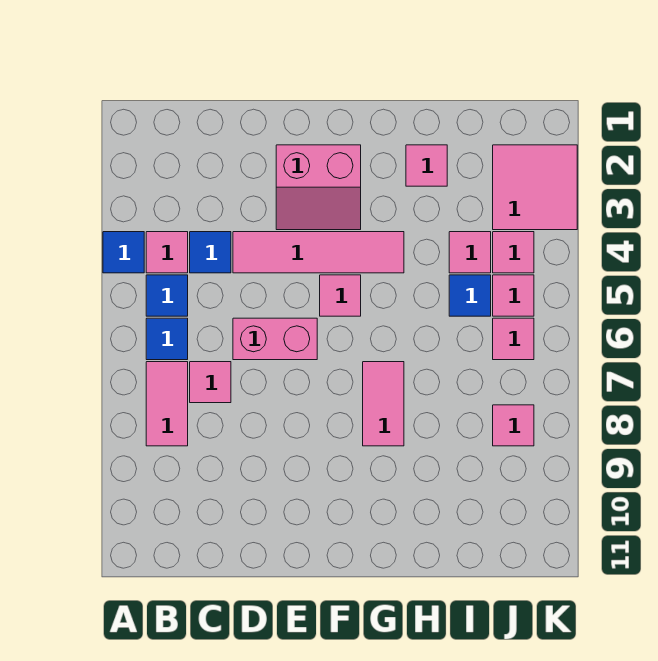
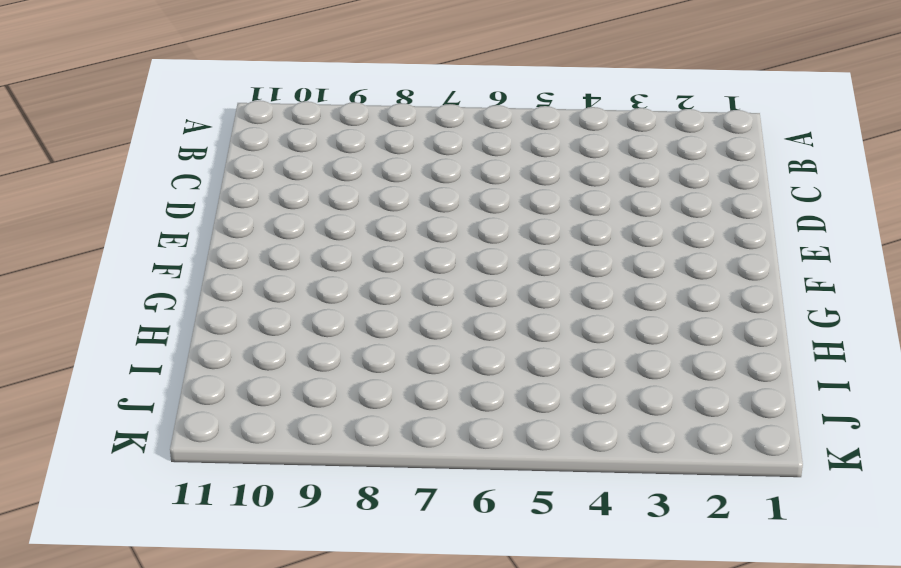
none -> blue 1x1 tile [103,232,144,273]
none -> pink 1x1 tile [146,232,188,273]
none -> blue 1x1 tile [146,275,188,316]

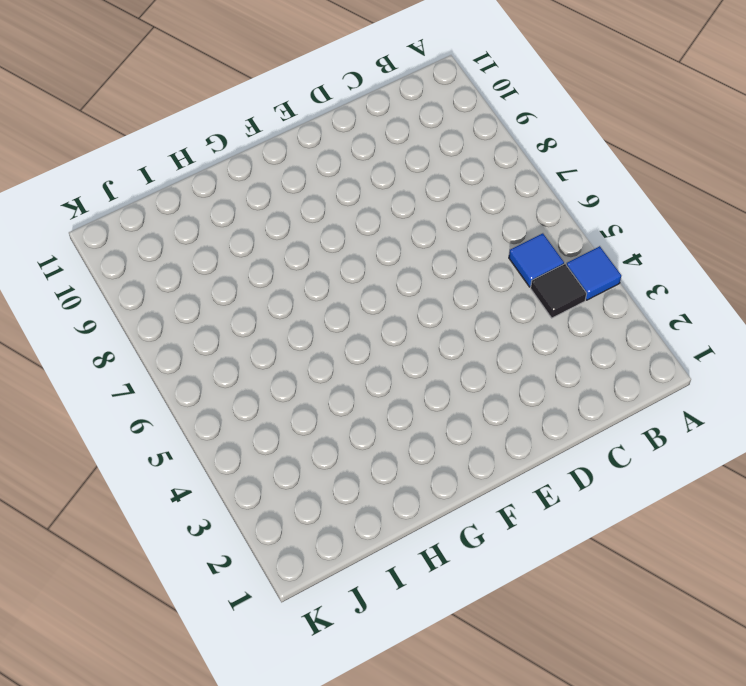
black 1x1 tile [531,264,587,318] -> pink 1x1 tile [146,232,188,273]
none -> blue 1x1 tile [146,318,188,360]
none -> pink 1x2 tile [146,362,188,446]
none -> blue 1x1 tile [190,232,231,273]

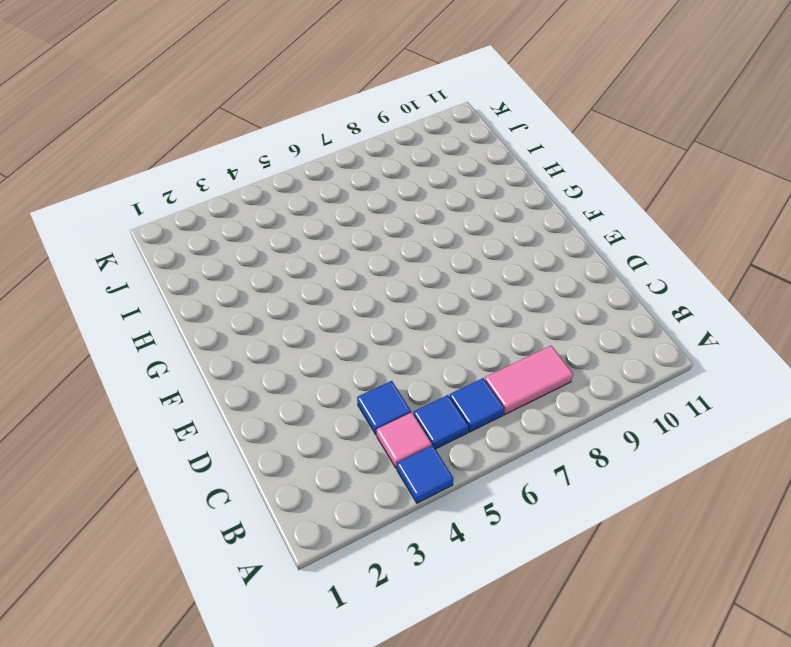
none -> pink 1x1 tile [190,362,231,403]
none -> pink 1x4 tile [233,232,404,273]
none -> pink 1x2 brick [233,318,317,360]

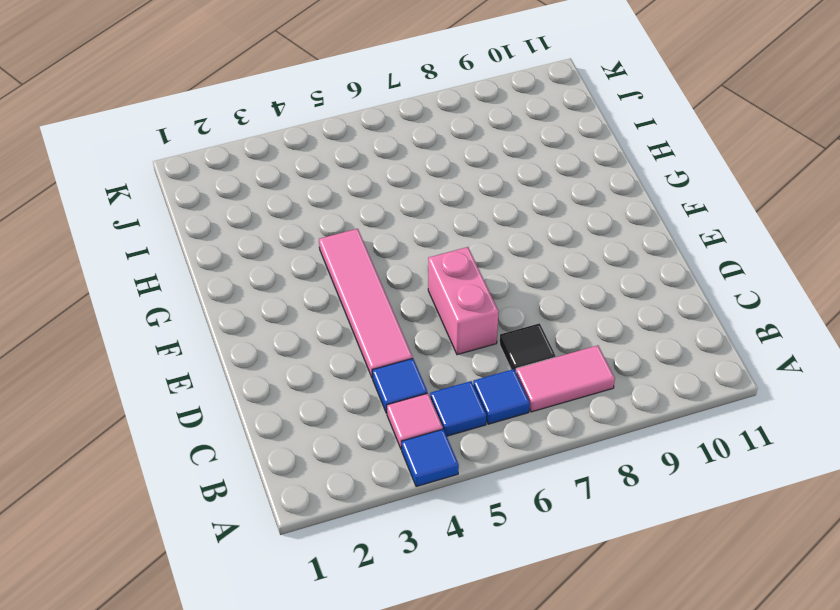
black 1x1 tile [500,323,555,372] -> pink 1x1 tile [190,362,231,403]
none -> pink 2x2 slope [276,145,361,230]
none -> pink 1x1 tile [320,275,361,316]
none -> pink 1x2 tile [363,362,404,446]

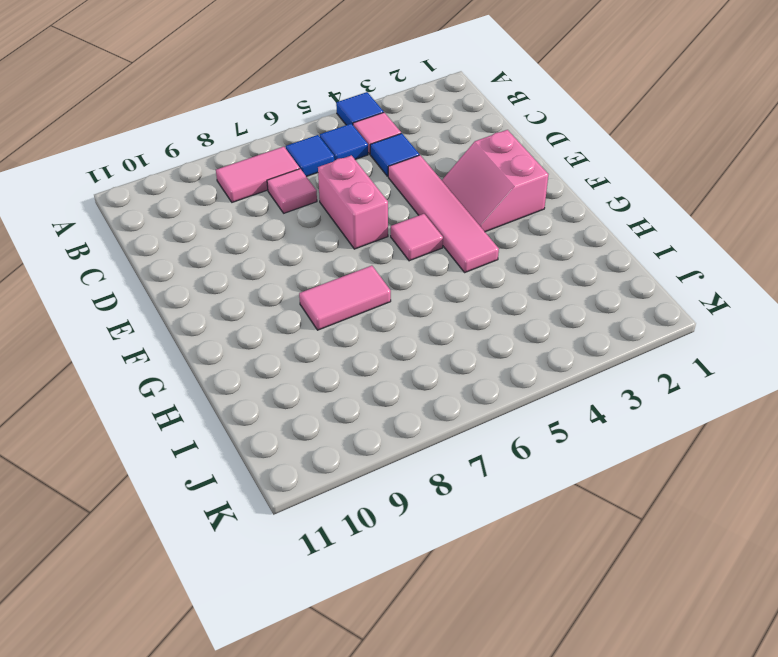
none -> pink 1x1 tile [406,145,447,186]
none -> pink 1x1 tile [449,232,491,273]
none -> blue 1x1 tile [449,275,491,316]

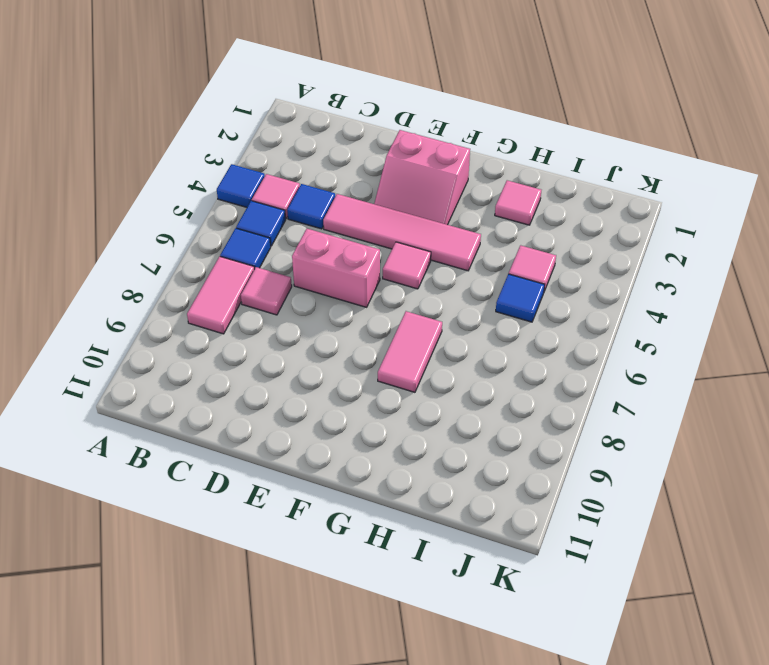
none -> pink 2x2 tile [493,145,577,230]
none -> pink 1x1 tile [493,232,534,273]
none -> pink 1x1 tile [493,275,534,316]

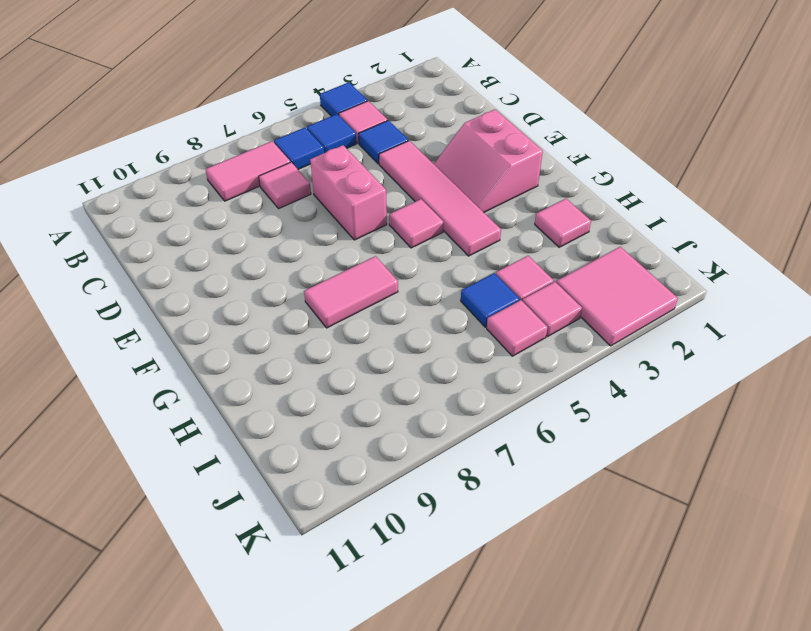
none -> pink 1x1 tile [493,318,534,360]
none -> pink 1x1 tile [493,405,534,446]

